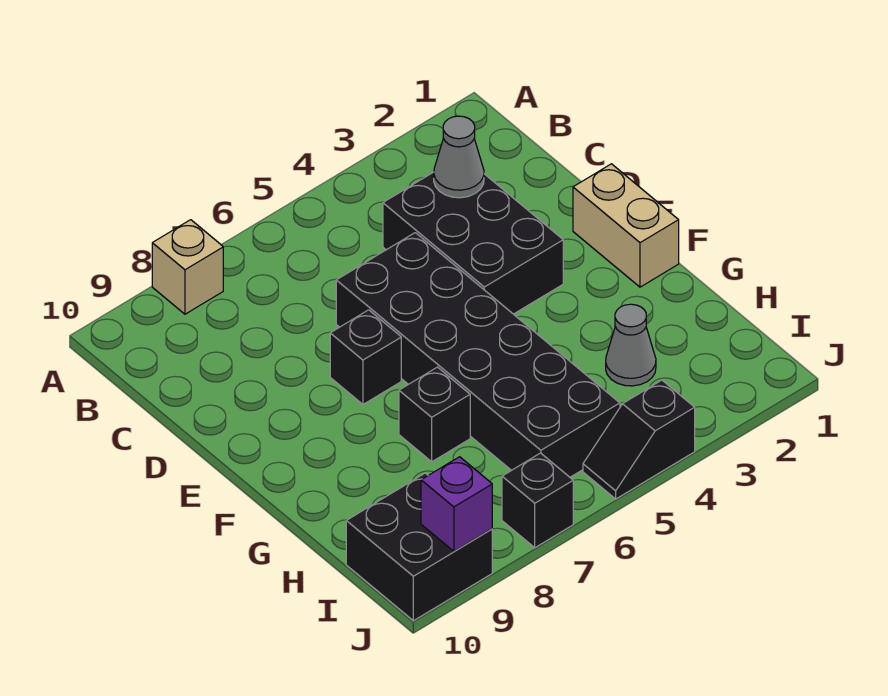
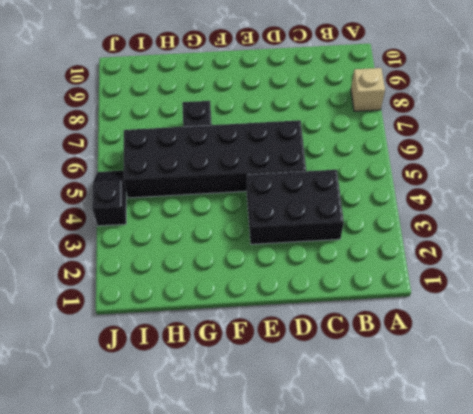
none -> tan 1x2 brick [573,164,679,287]
none -> black 1x1 brick [330,310,401,404]
none -> grey 1x1 cone [606,304,656,386]

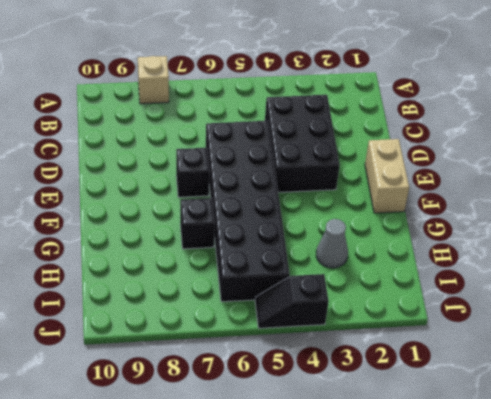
none -> black 2x2 brick [346,473,492,621]
none -> black 1x1 brick [502,453,573,548]
none -> grey 1x1 cone [434,116,484,198]

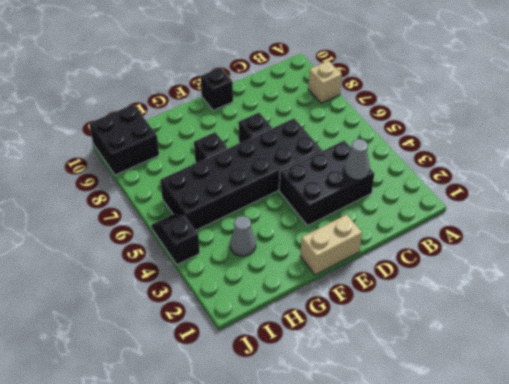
black 1x1 brick [200,68,233,110] -> black 1x1 brick moved to [502,453,573,548]
none -> purple 1x1 brick [421,457,492,551]

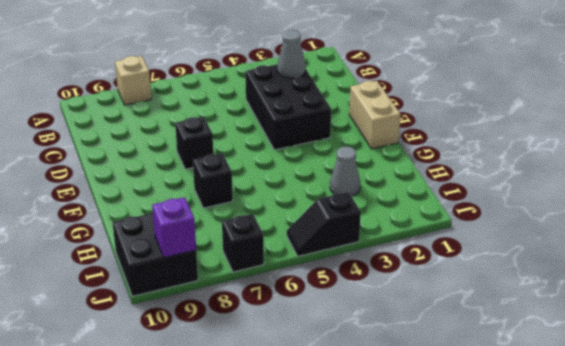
none -> black 2x6 brick [336,233,620,477]

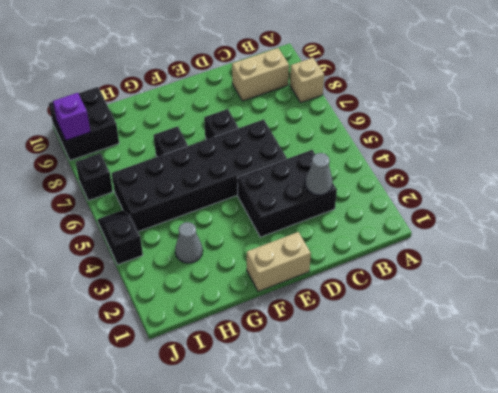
tan 1x2 brick [232,48,289,101] -> none

